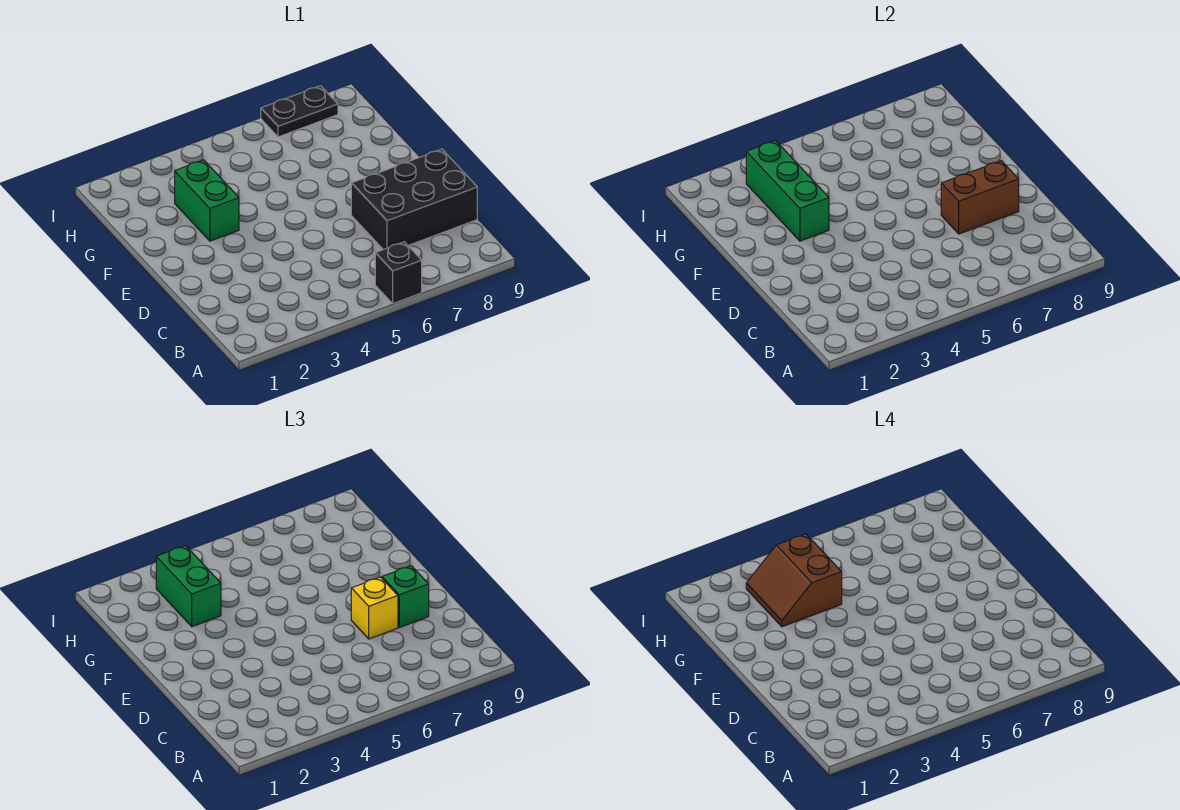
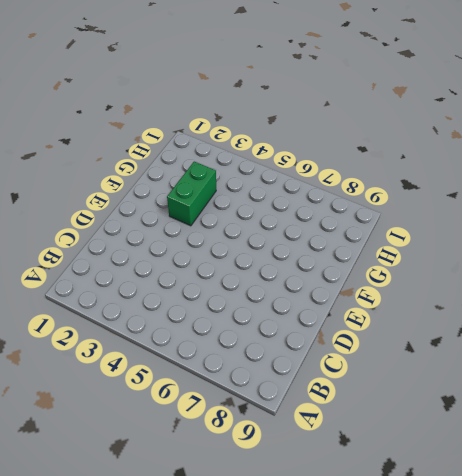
none -> black 1x1 brick [375,242,422,303]
none -> black 2x3 brick [351,149,477,250]

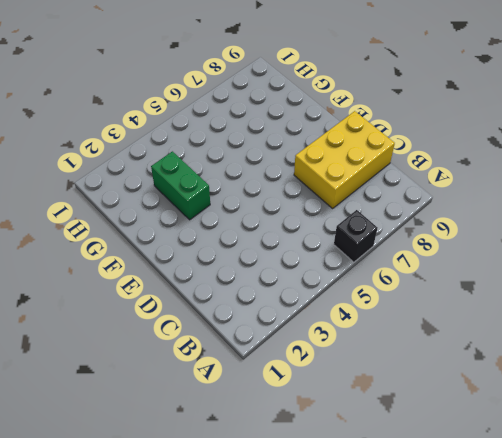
yellow 2x3 brick [294,111,395,209] -> black 2x3 brick [351,149,477,250]
none -> black 1x2 plate [261,86,338,137]
none -> brown 1x2 brick [941,161,1019,234]

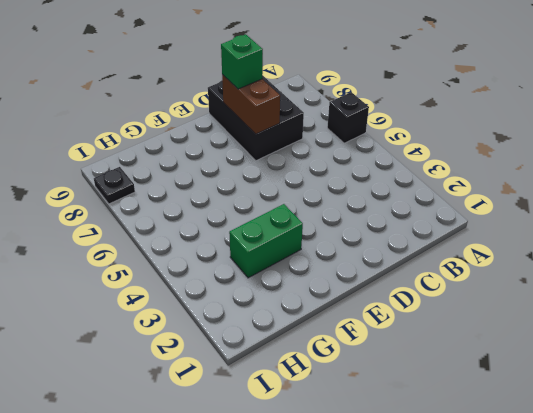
black 1x1 plate [94,167,135,204] -> black 1x2 plate [261,86,338,137]
none -> green 1x3 brick [746,140,829,241]
none -> yellow 1x1 brick [351,577,398,639]

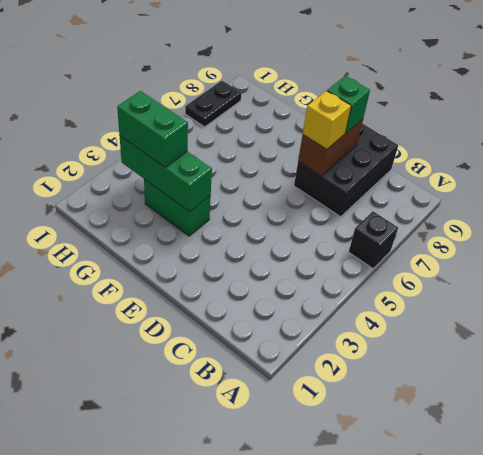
none -> brown 2x2 slope [746,534,842,627]

